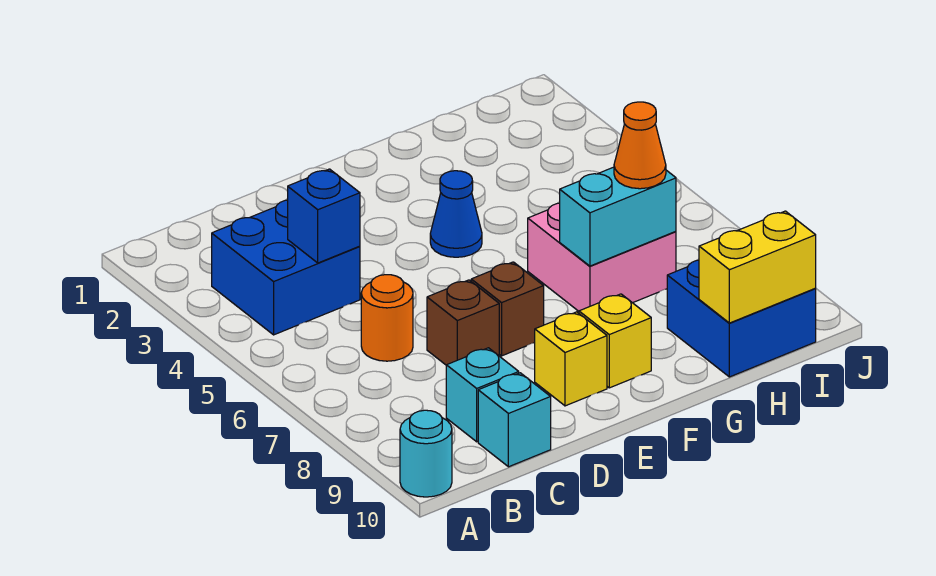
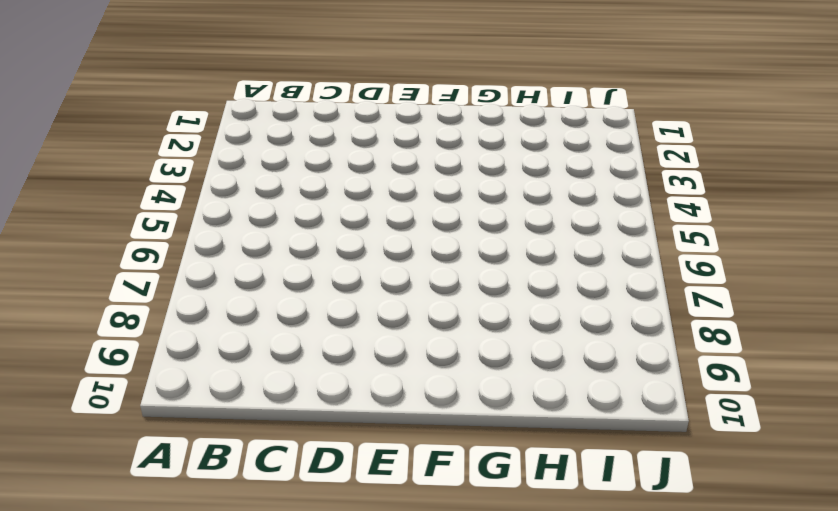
none -> cyan 1x1 round brick [400,410,452,497]
none -> blue 2x2 brick [212,200,360,335]
none -> orange 1x1 round brick [361,275,413,361]

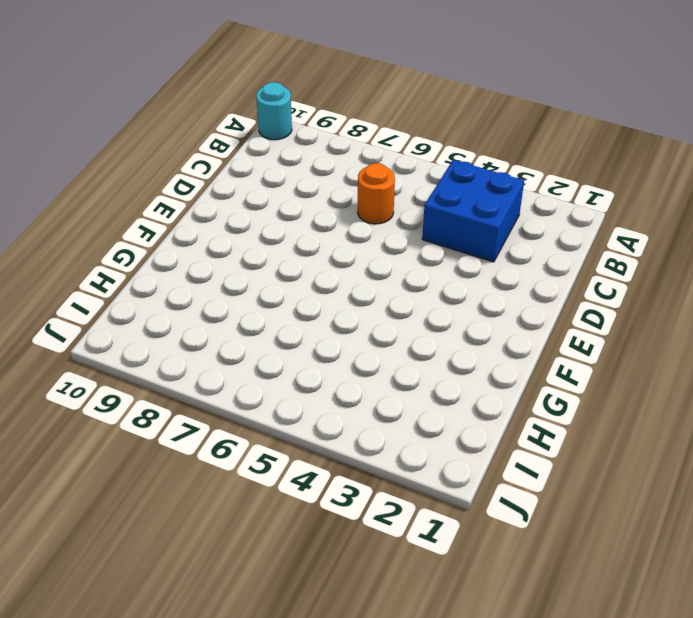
none -> cyan 1x1 brick [446,348,519,442]
none -> cyan 1x1 brick [478,373,551,467]
none -> brown 1x1 brick [427,280,499,365]

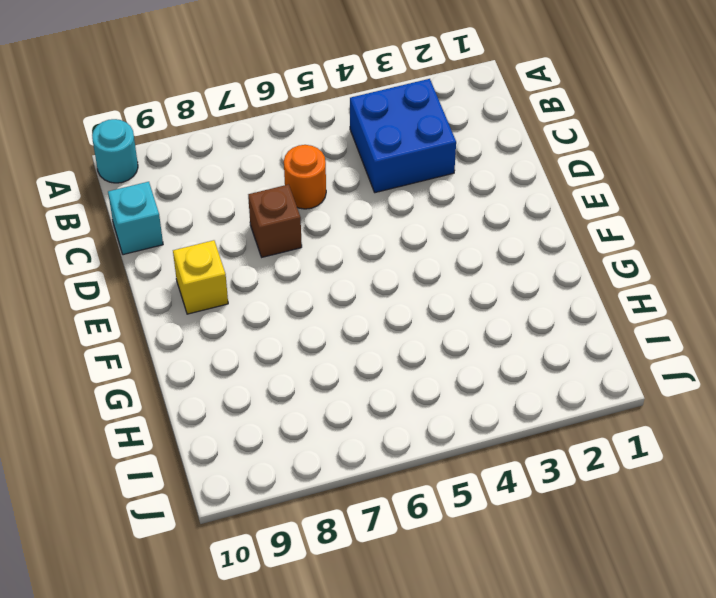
none -> cyan 1x1 brick [446,348,519,442]
none -> brown 1x1 brick [471,262,544,356]
none -> blue 1x1 cone [430,171,482,257]

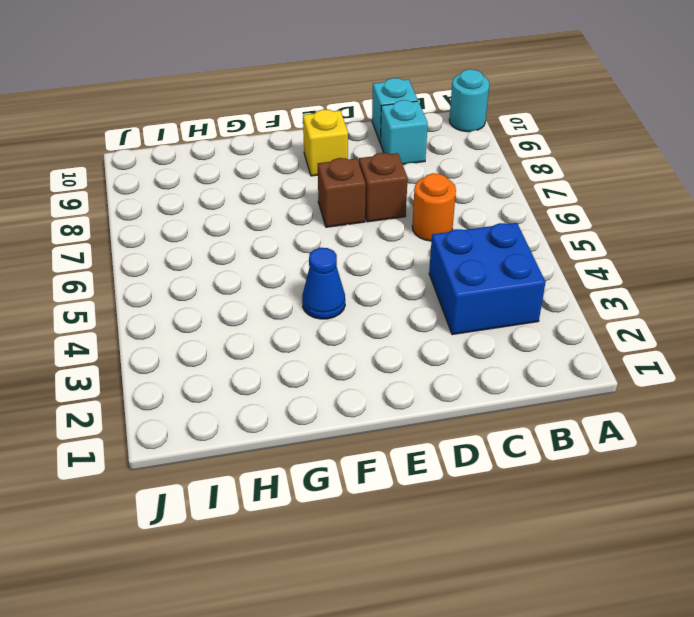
none -> yellow 1x1 brick [579,294,651,388]
none -> pink 2x2 brick [528,203,676,311]
none -> blue 2x2 brick [667,260,816,377]

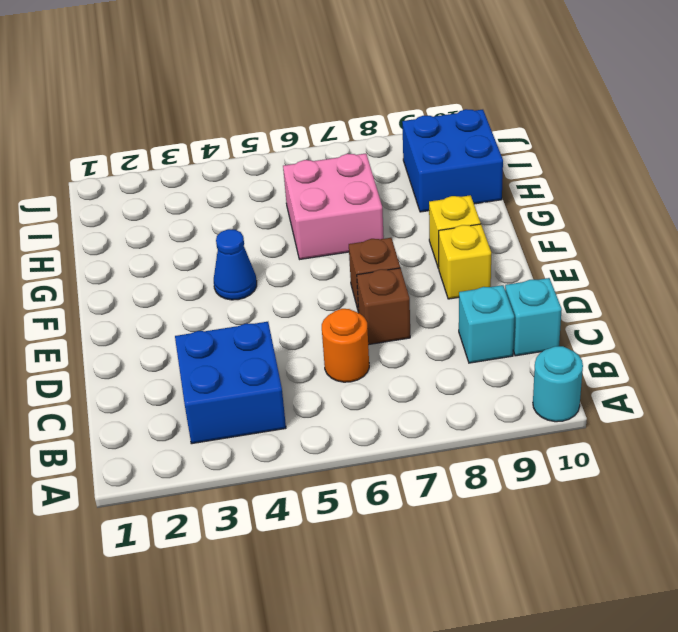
none -> blue 1x1 brick [288,169,360,263]
none -> cyan 1x2 brick [560,167,676,266]
none -> yellow 1x2 brick [699,211,816,323]

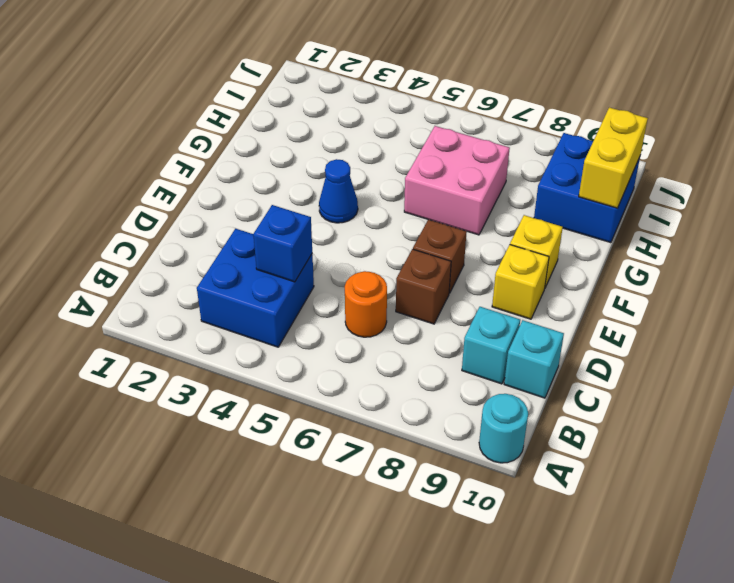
none -> cyan 1x2 brick [560,167,676,266]
none -> orange 1x1 cone [614,102,666,189]

